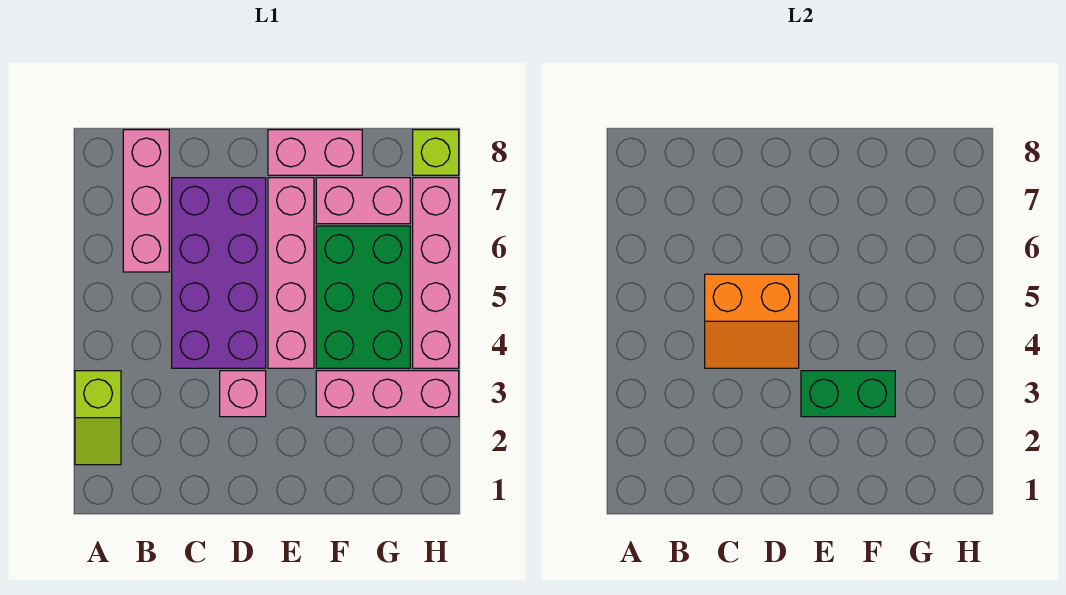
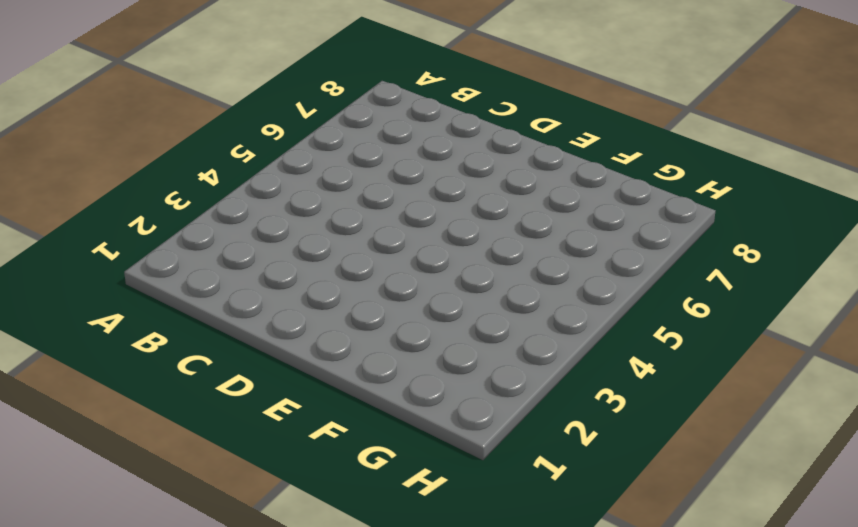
none -> lime 1x2 slope [75,371,121,465]
none -> pink 1x3 brick [123,130,169,272]
none -> purple 2x4 brick [172,178,266,368]

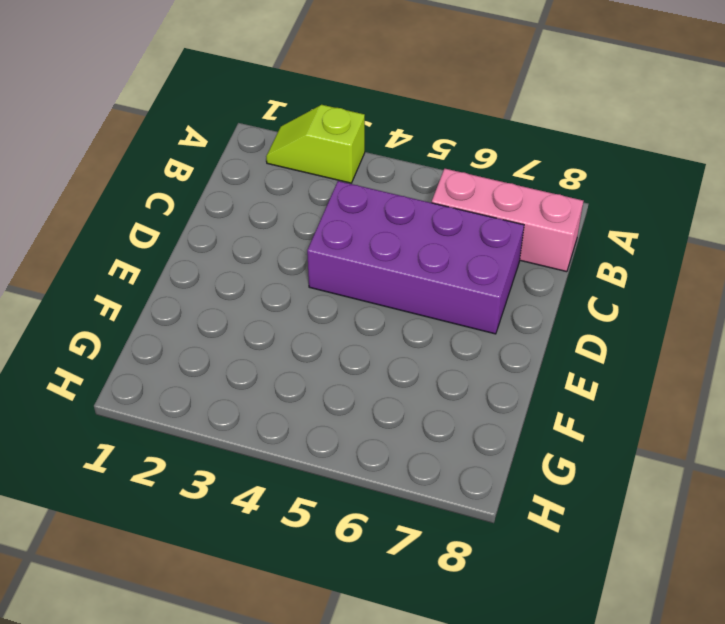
none -> pink 1x1 brick [220,371,266,417]
none -> pink 1x4 brick [268,178,314,368]
none -> pink 1x2 brick [268,130,362,175]

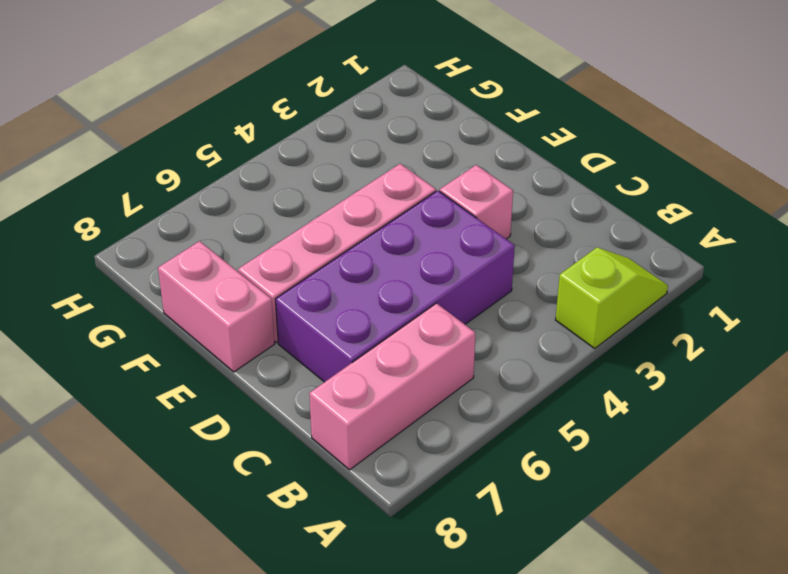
none -> pink 1x3 brick [316,371,459,417]
none -> green 2x3 brick [316,226,410,368]
none -> pink 1x2 brick [316,178,410,224]

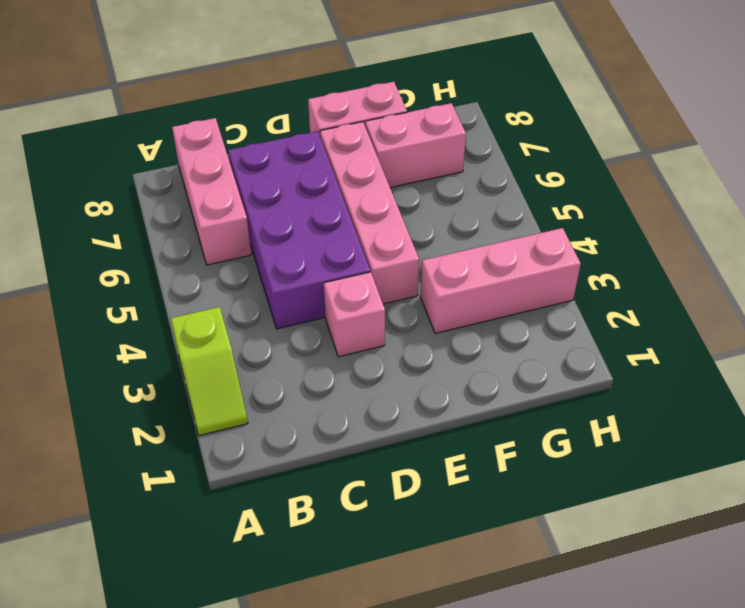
none -> green 2x3 brick [316,226,410,368]
none -> pink 1x4 brick [413,178,459,368]
none -> lime 1x1 brick [413,130,459,175]

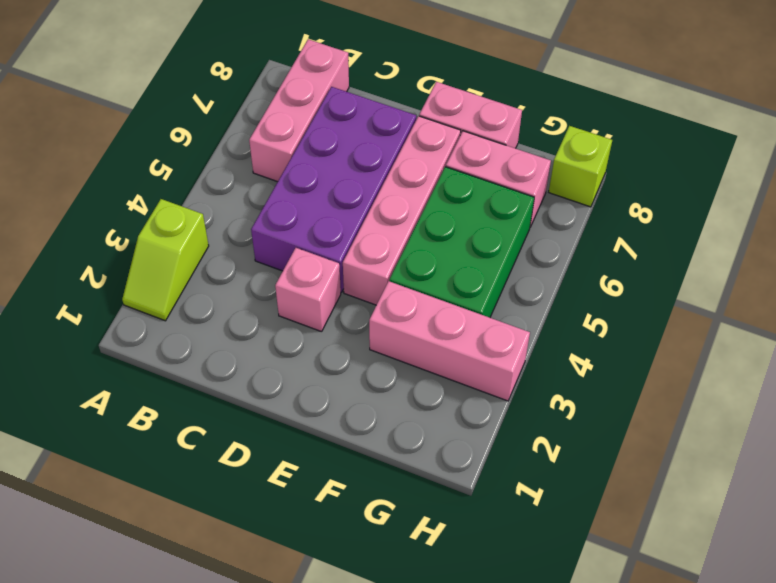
none -> pink 1x4 brick [413,178,459,368]
none -> orange 2x2 slope [705,274,799,368]
none -> green 1x2 brick [801,371,895,417]

